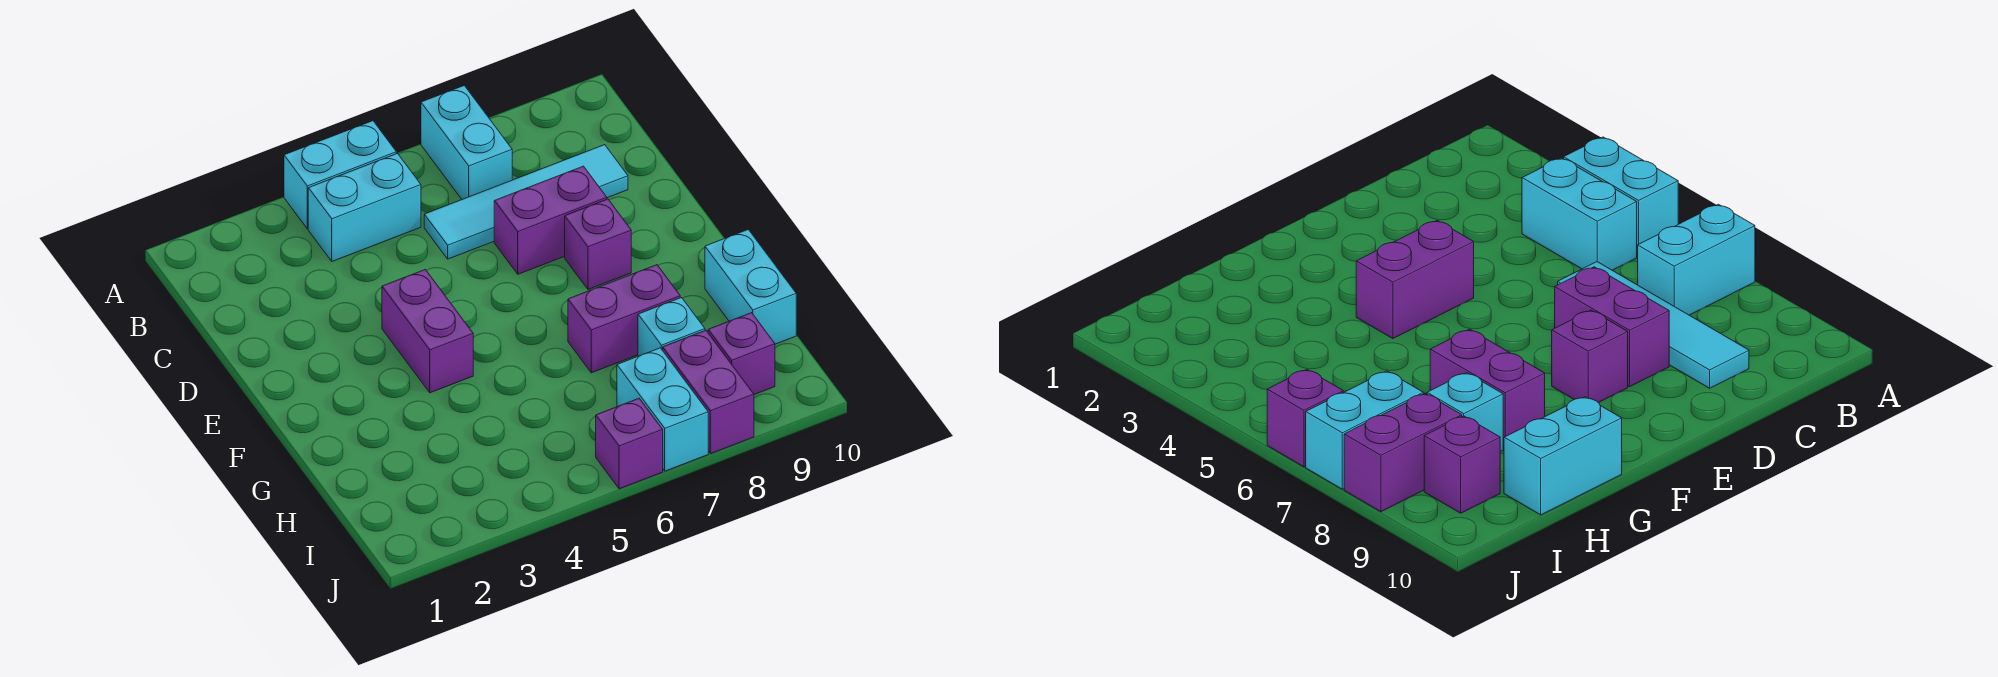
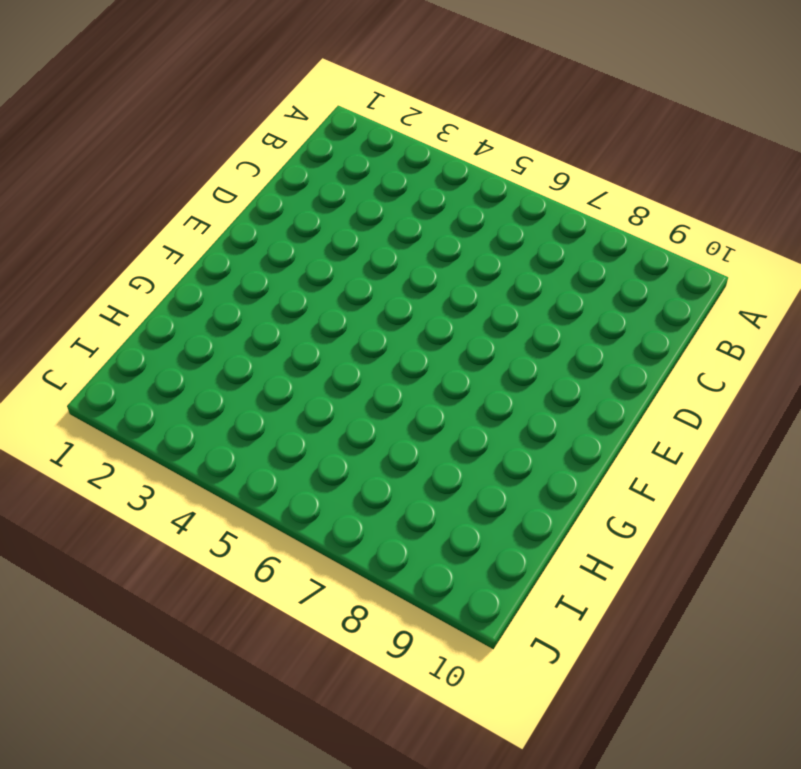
none -> cyan 1x2 brick [284,121,397,229]
none -> cyan 1x2 brick [421,86,512,199]
none -> cyan 1x2 brick [308,154,421,261]

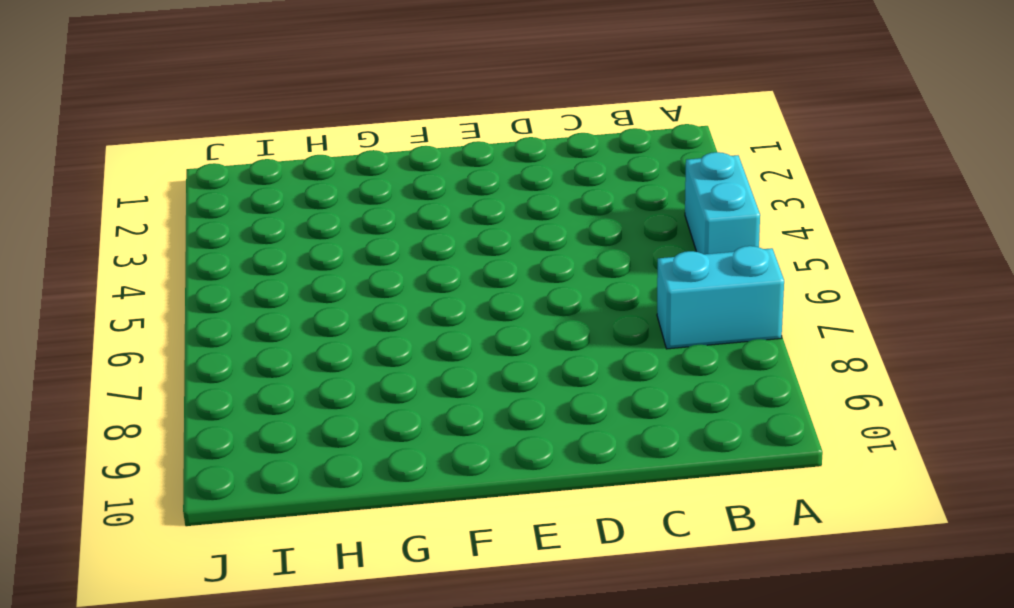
none -> cyan 1x2 brick [308,154,421,261]
none -> cyan 1x4 tile [424,145,628,259]
none -> purple 1x2 brick [494,166,607,274]

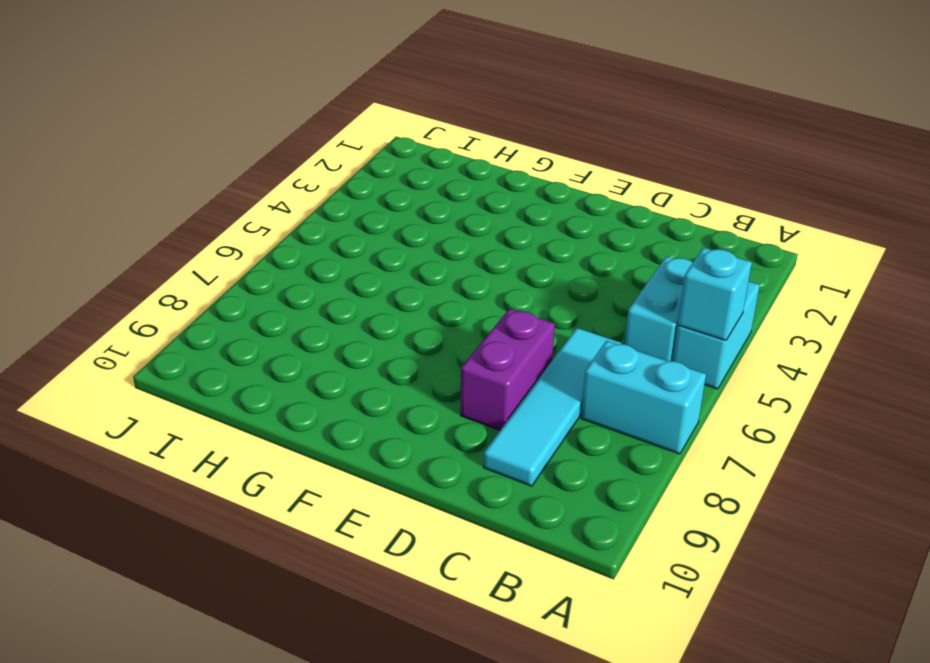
cyan 1x1 brick [678,248,752,341] -> cyan 1x1 brick moved to [638,298,705,356]
none -> purple 1x2 brick [382,270,473,393]
none -> purple 1x1 brick [565,199,631,290]
none -> purple 1x2 brick [568,265,680,373]

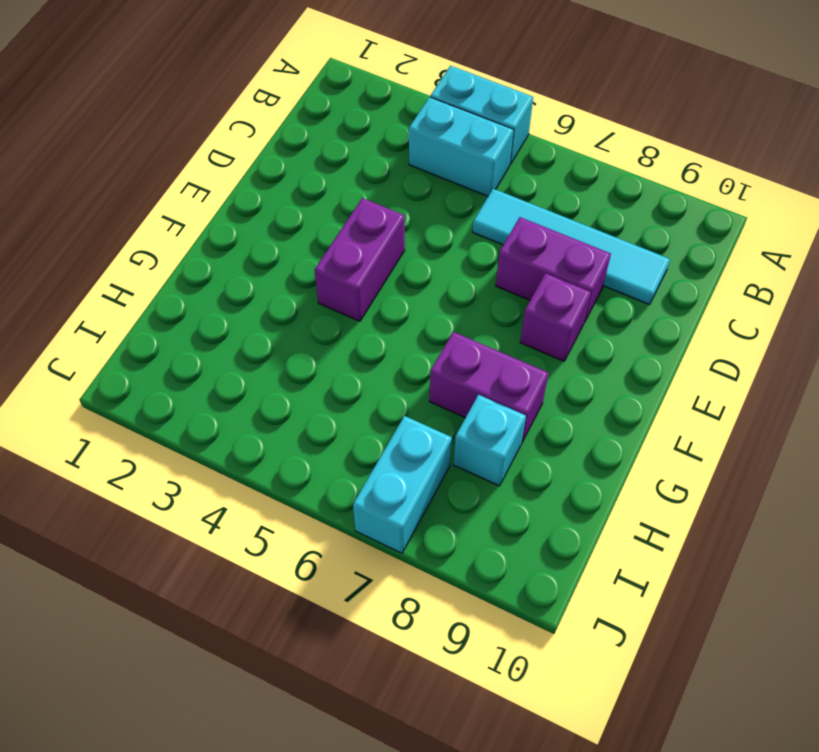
none -> cyan 1x2 brick [421,86,512,199]
none -> cyan 1x2 brick [705,230,796,344]
none -> purple 1x2 brick [663,330,754,454]

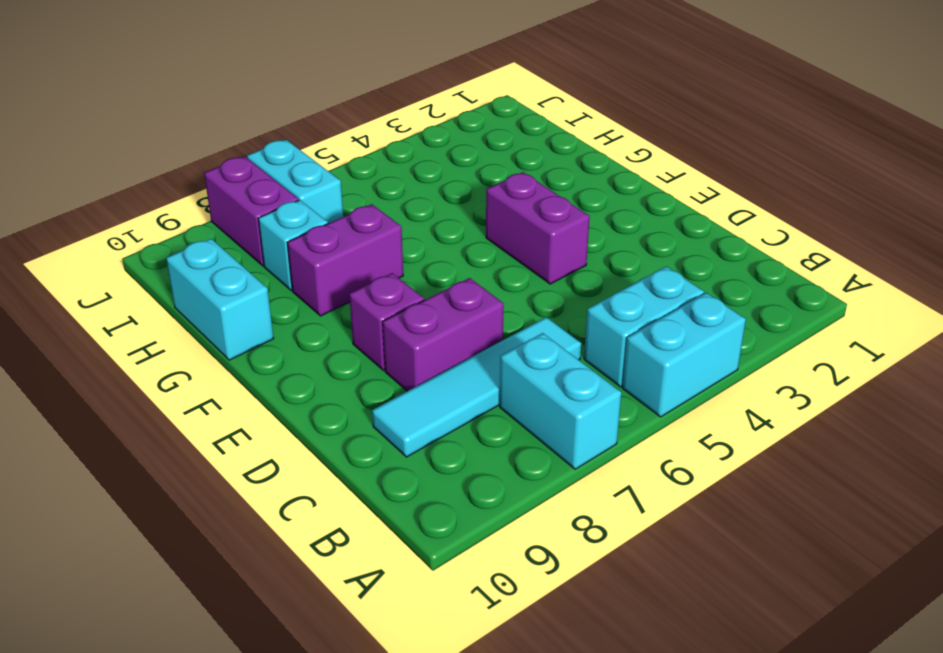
none -> purple 1x1 brick [708,313,775,395]
none -> purple 1x1 brick [596,398,663,489]

